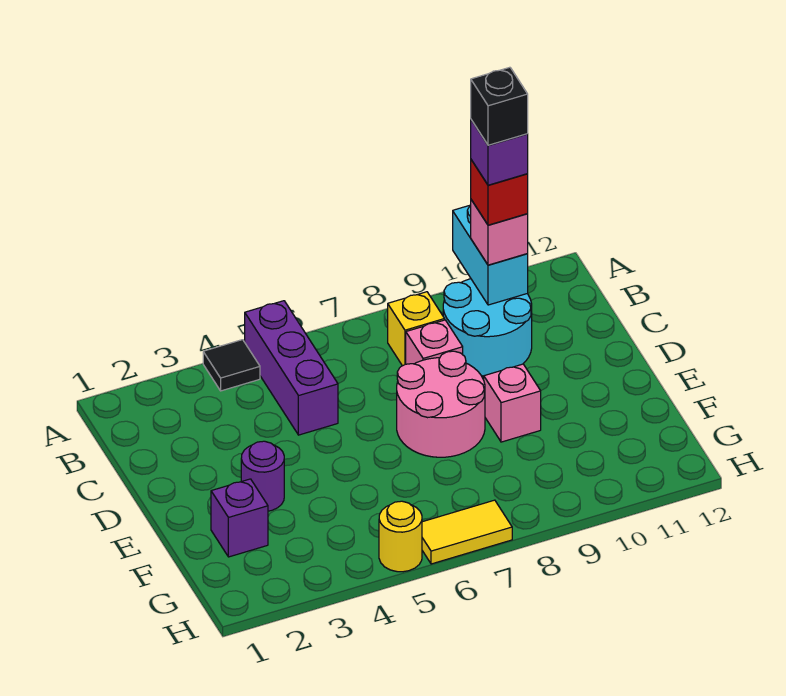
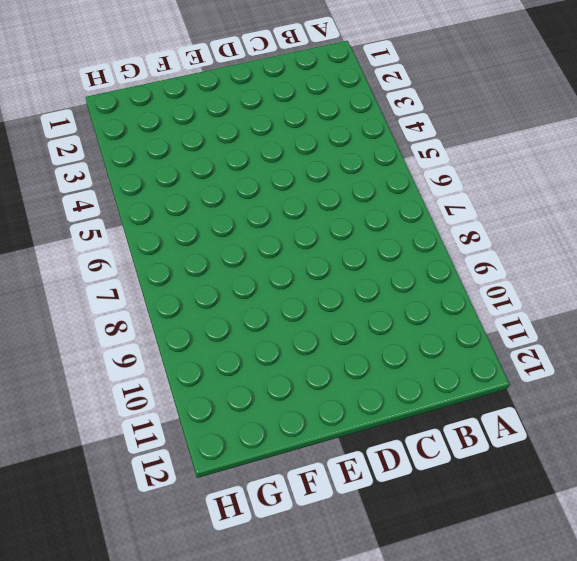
none -> black 1x1 tile [203,340,260,391]
none -> purple 1x3 brick [245,301,338,435]
none -> yellow 1x1 brick [388,292,445,366]

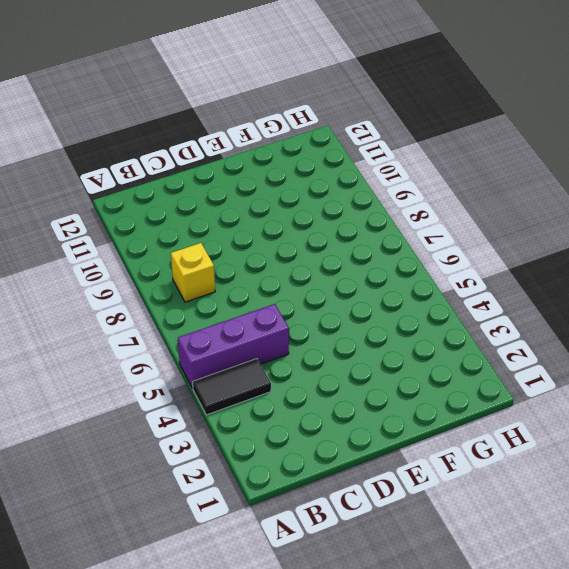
black 1x2 tile [193,359,271,415] -> black 1x1 tile [203,340,260,391]
none -> cyan 2x2 round brick [443,279,532,376]
none -> pink 1x1 brick [406,320,463,364]
none -> pink 2x2 round brick [397,351,485,457]

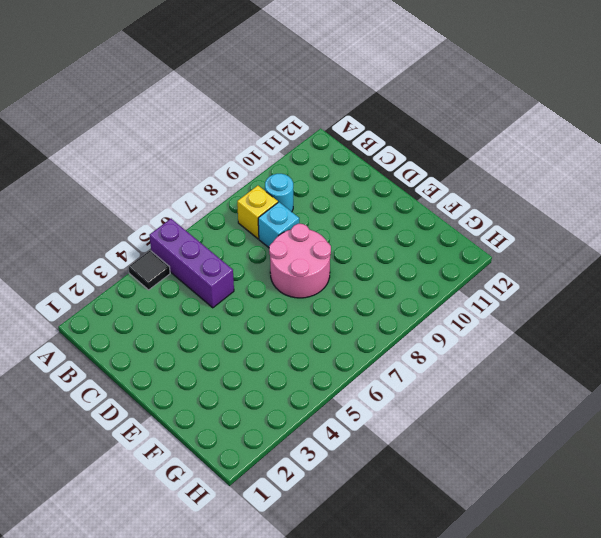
cyan 1x1 round brick [265,174,293,212] -> cyan 2x2 round brick [443,279,532,376]
cyan 1x1 brick [258,202,299,248] -> pink 1x1 brick [406,320,463,364]
none -> purple 1x1 round brick [241,441,284,511]
none -> pink 1x1 brick [484,364,541,442]
none -> purple 1x1 brick [211,479,268,557]

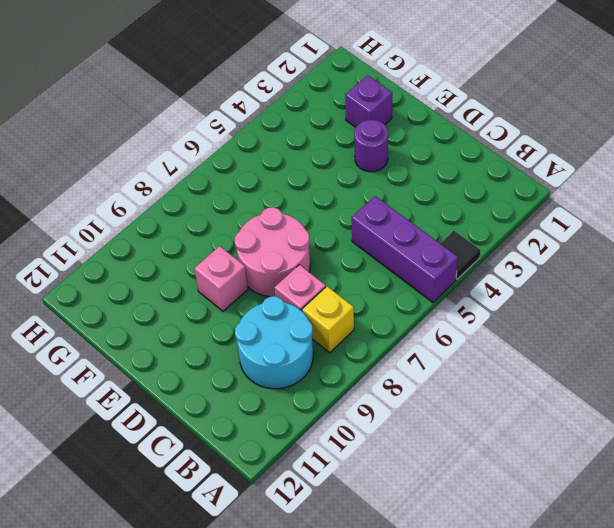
none -> yellow 1x1 round brick [379,501,422,572]
none -> yellow 1x2 tile [422,500,512,564]
none -> cyan 1x2 brick [453,205,528,305]

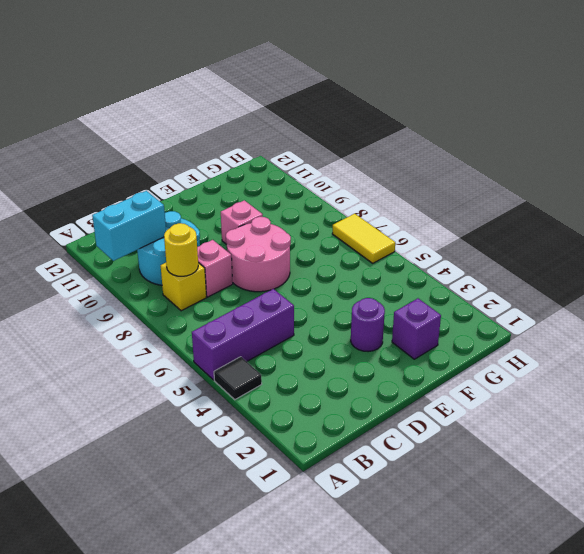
yellow 1x1 round brick [164,223,198,276] -> yellow 1x1 round brick moved to [379,501,422,572]
none -> pink 1x1 brick [471,200,528,265]
none -> red 1x1 brick [471,160,528,225]
none -> purple 1x1 brick [471,120,528,185]

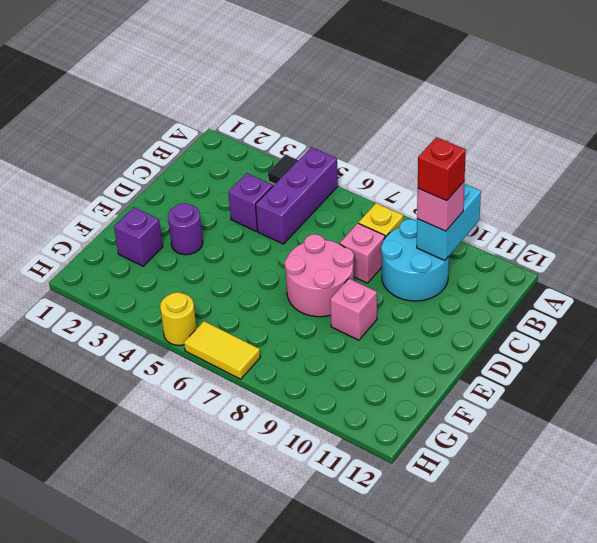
purple 1x1 brick [228,173,273,231] -> purple 1x1 brick moved to [471,120,528,185]
none -> black 1x1 brick [471,67,528,145]

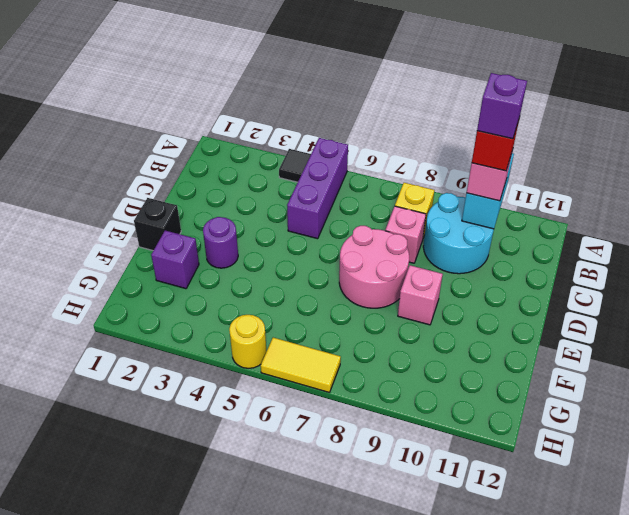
black 1x1 brick [134,198,181,250] -> black 1x1 brick moved to [471,67,528,145]

